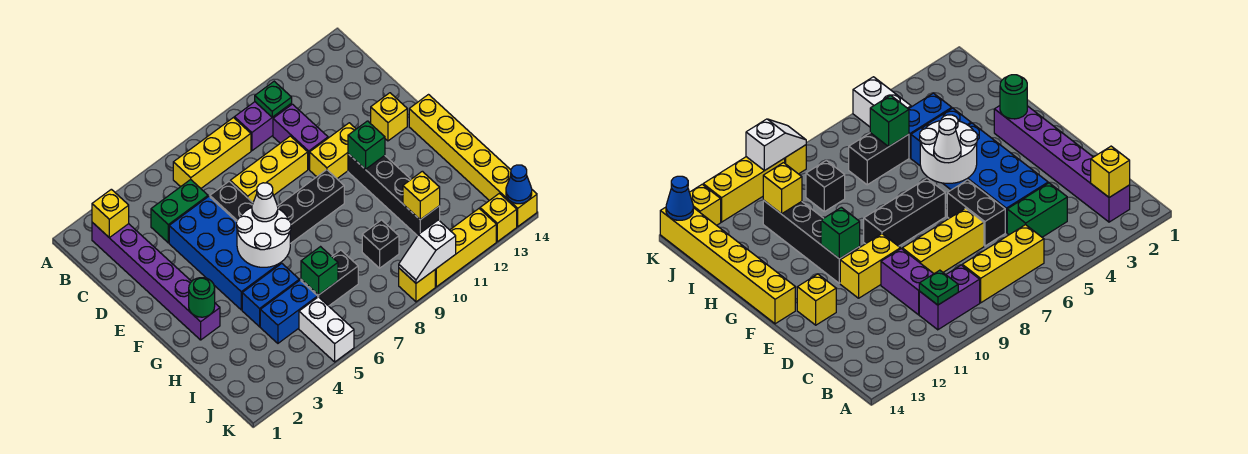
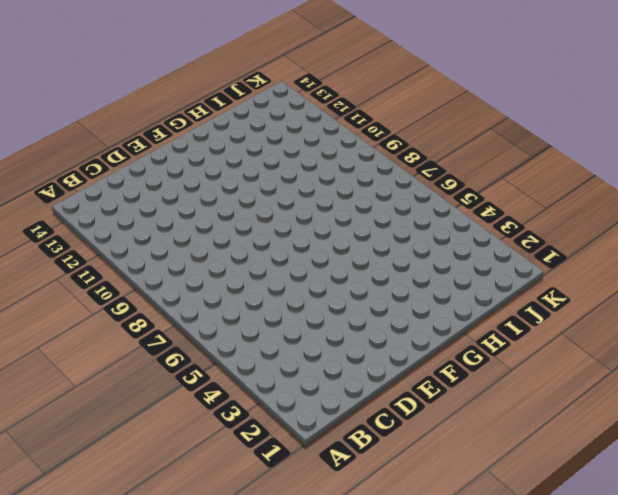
none -> purple 1x6 brick [92,222,220,340]
none -> yellow 1x3 brick [173,118,251,188]
none -> purple 1x2 brick [234,102,292,151]
none -> green 1x2 brick [151,180,208,243]

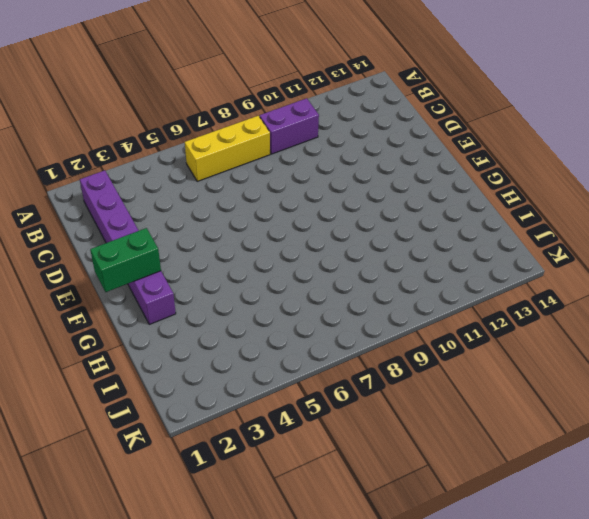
green 1x2 brick [90,228,161,292] -> green 1x2 brick moved to [151,180,208,243]
none -> purple 1x2 brick [273,104,328,169]
none -> blue 2x4 brick [169,196,281,310]
none -> black 1x2 brick [210,181,253,221]
none -> yellow 1x3 brick [230,136,308,202]

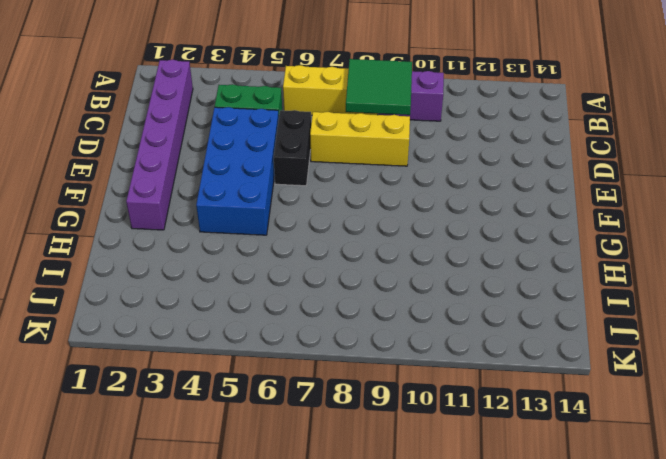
green 2x2 tile [346,59,412,115] -> none
none -> purple 1x2 brick [273,104,328,169]
none -> yellow 1x2 brick [310,123,356,179]
none -> yellow 1x1 brick [371,93,407,141]
none -> black 1x3 brick [278,170,344,244]

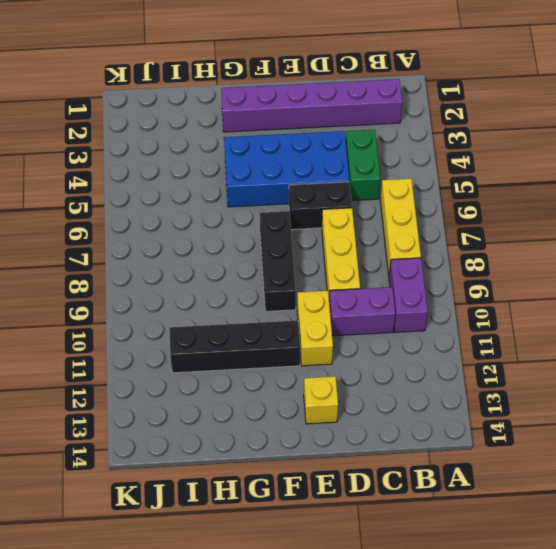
none -> yellow 1x6 brick [409,95,537,226]
none -> blue 1x2 brick [242,264,299,327]
none -> blue 1x2 brick [260,280,318,343]
none -> black 1x2 brick [301,250,358,306]

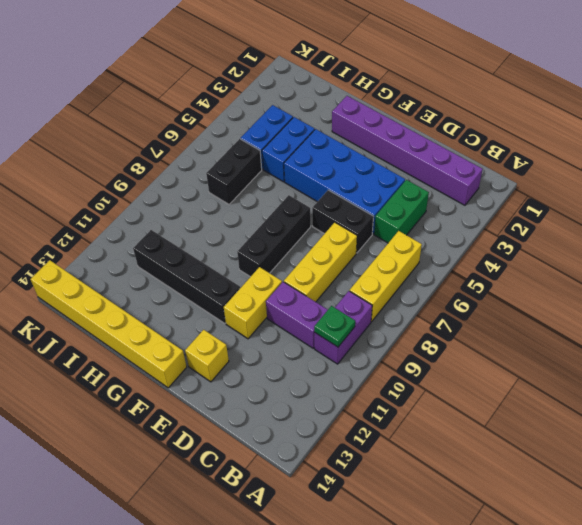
none -> black 1x1 brick [362,220,399,268]
none -> white 1x2 brick [299,297,354,362]
none -> yellow 1x1 brick [399,268,435,302]
none -> yellow 1x3 brick [435,209,496,287]

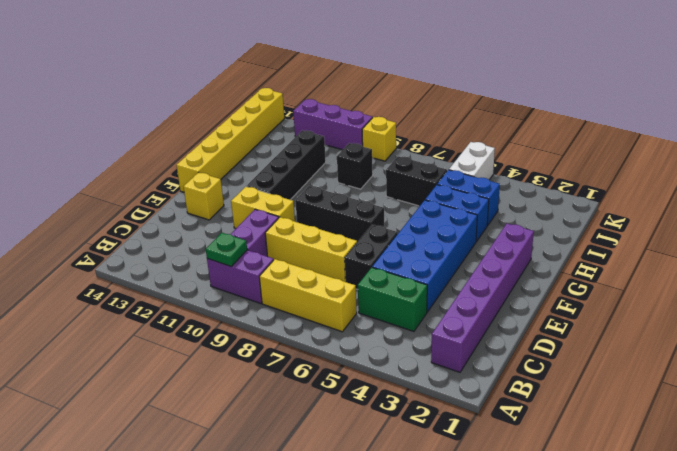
purple 1x3 brick [293,99,373,150] -> yellow 1x3 brick [435,209,496,287]
none -> yellow 1x1 brick [480,193,517,242]
none -> yellow 1x1 brick [92,189,129,238]
none -> white 2x2 round brick [236,208,291,267]
none -> green 1x1 brick [348,121,385,170]

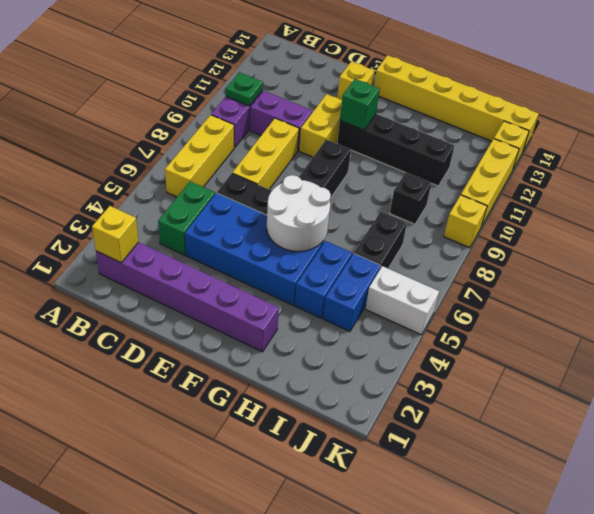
none -> green 1x1 round brick [189,278,215,317]
none -> green 1x1 brick [301,247,338,295]
none -> yellow 1x1 brick [403,171,440,220]
none -> white 1x2 slope [399,220,456,283]

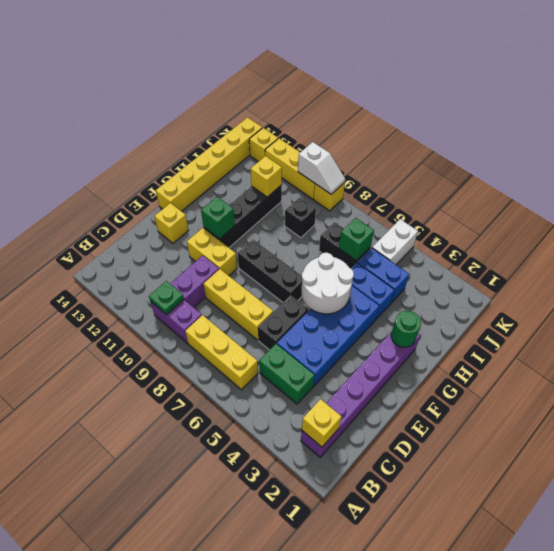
none -> blue 1x1 cone [506,165,532,204]
none -> white 1x1 cone [252,183,278,222]

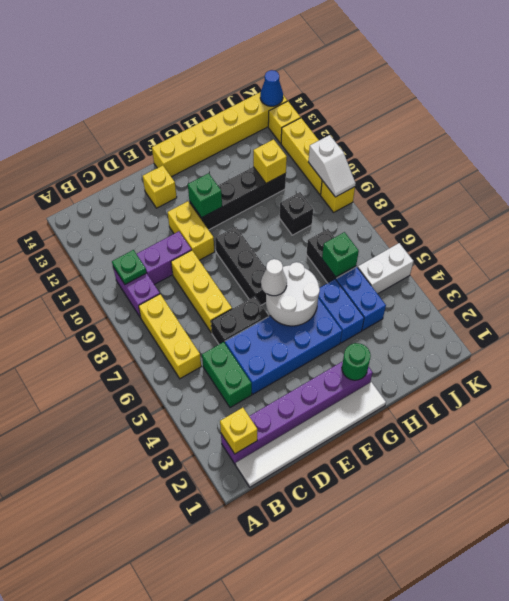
white 1x6 tile [236,382,386,487] -> none

